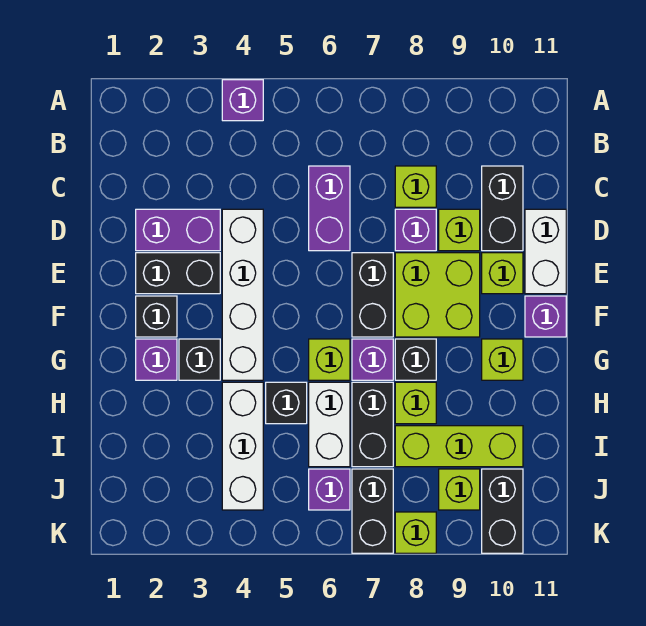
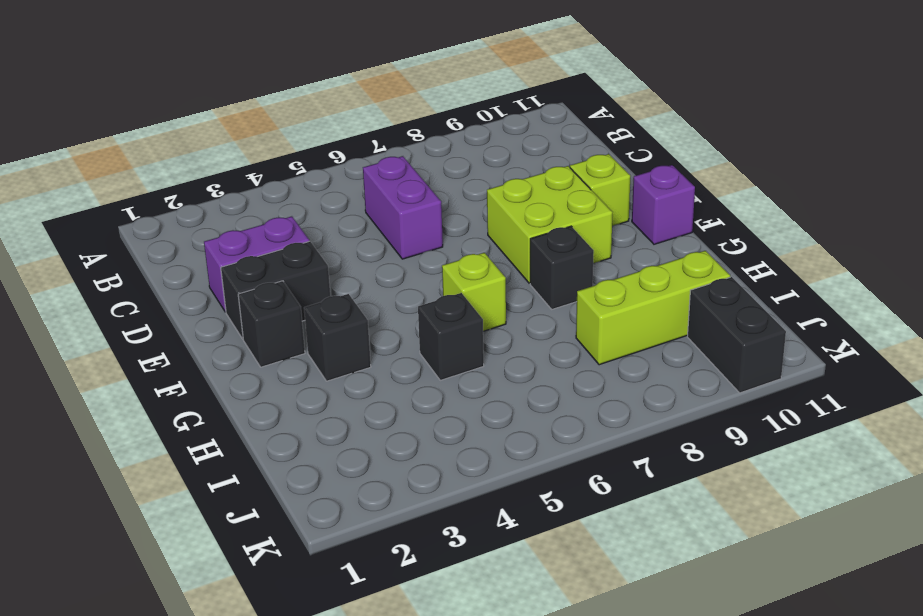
none -> purple 1x1 brick [222,80,263,121]
none -> lime 1x1 brick [395,166,436,207]
none -> black 1x2 brick [482,166,523,251]
none -> white 1x4 brick [222,209,263,380]

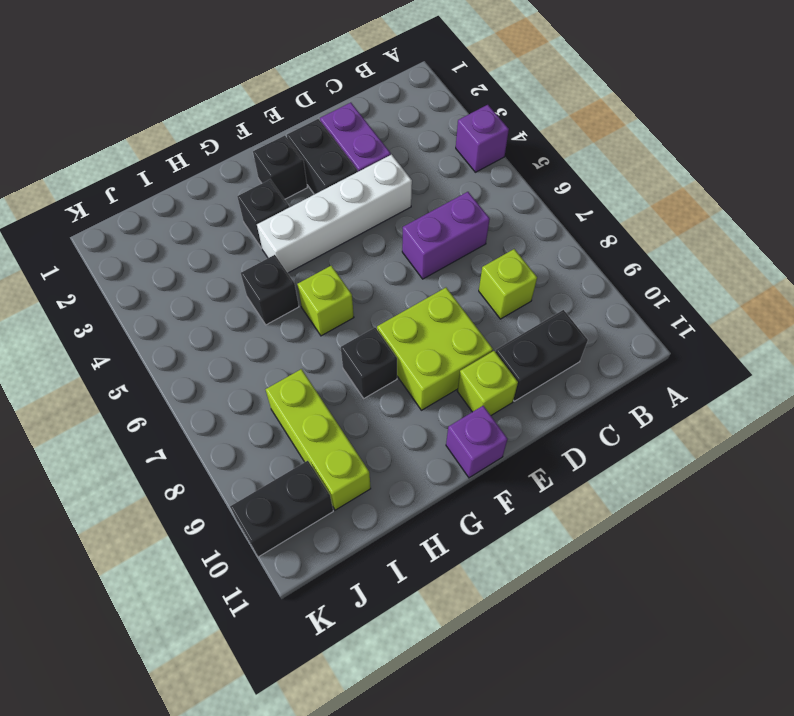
none -> purple 1x1 brick [395,209,436,251]
none -> lime 1x1 brick [439,209,480,251]
none -> white 1x2 brick [525,209,566,294]
none -> black 1x2 brick [352,253,393,337]

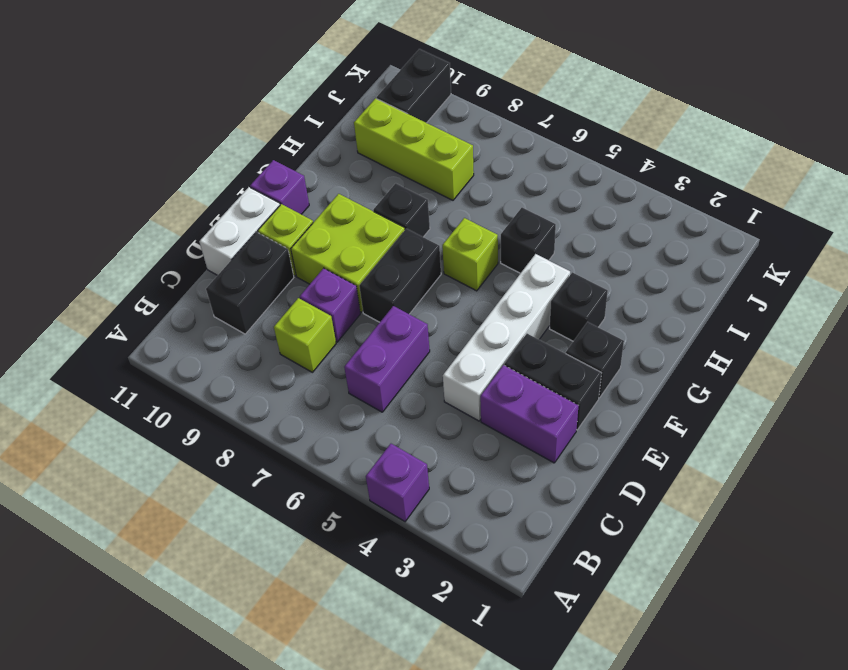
none -> lime 1x1 brick [439,209,480,251]
none -> purple 1x1 brick [136,339,177,380]
none -> purple 1x1 brick [352,339,393,380]
none -> lime 1x1 brick [482,339,523,380]

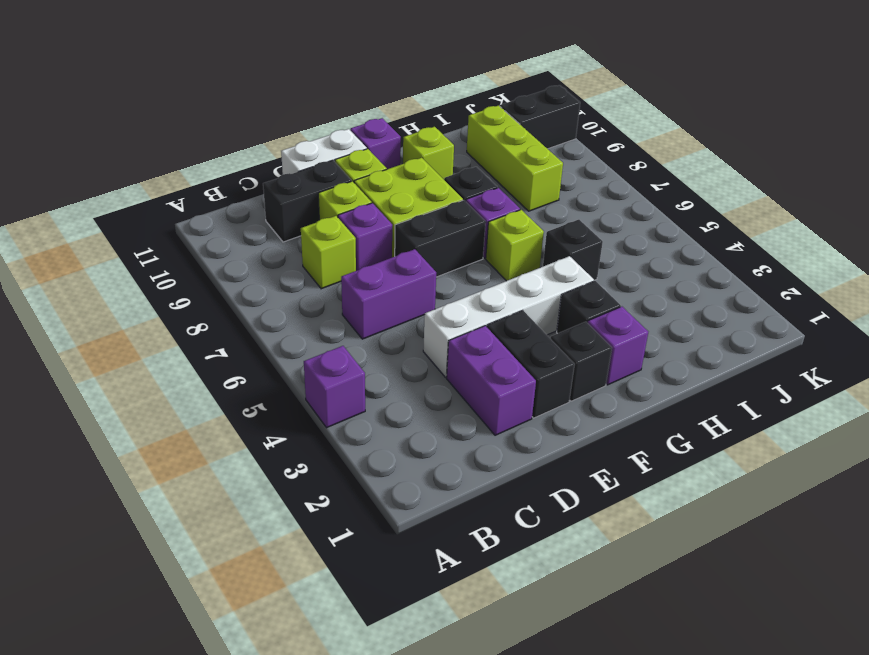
none -> white 1x3 brick [222,382,263,510]
none -> white 1x2 brick [309,382,350,467]
none -> black 1x2 brick [352,382,393,467]
none -> lime 1x1 brick [395,382,436,424]

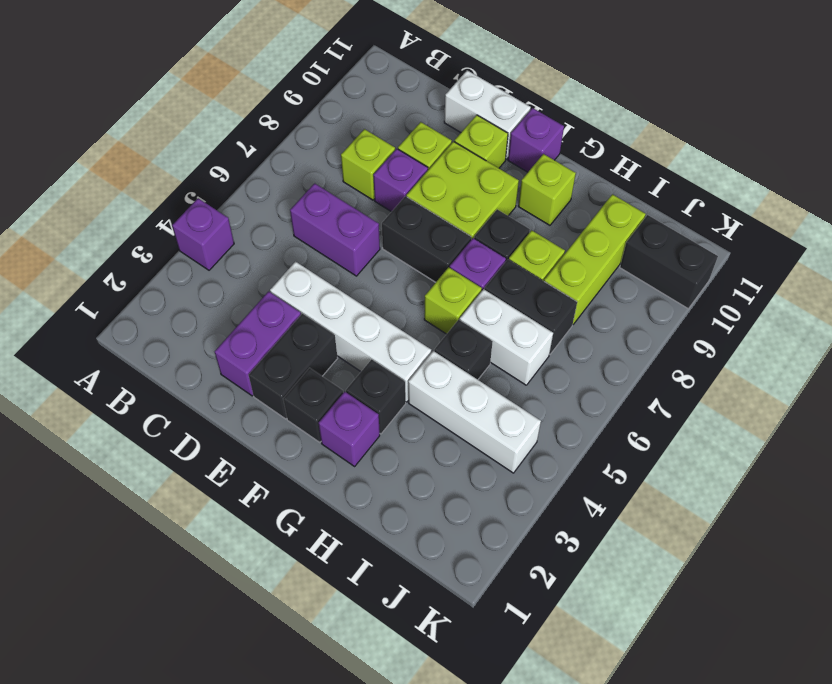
none -> black 1x2 brick [482,166,523,251]
none -> purple 1x1 brick [309,469,350,510]
none -> black 1x2 brick [352,469,393,553]
none -> lime 1x1 brick [439,469,480,510]

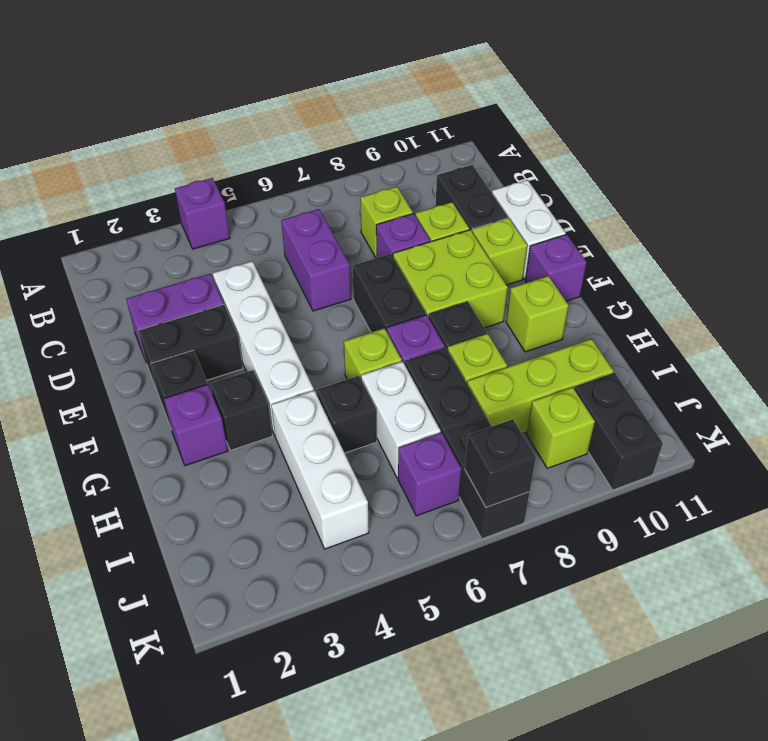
black 1x1 brick [465,419,536,507] -> none
none -> lime 1x1 brick [395,512,436,553]

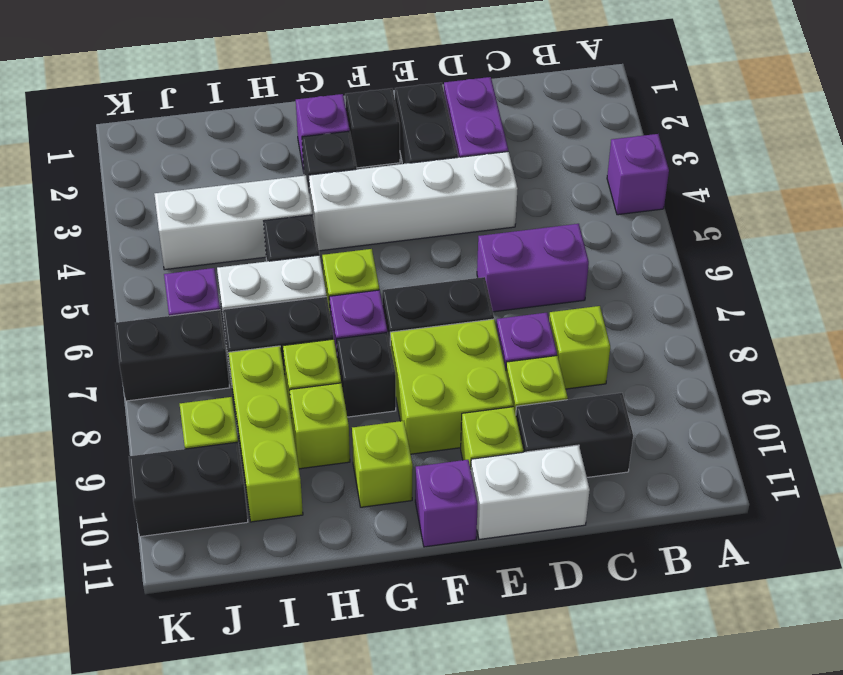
lime 1x1 brick [290,383,350,469] -> lime 1x1 brick moved to [395,512,436,553]

